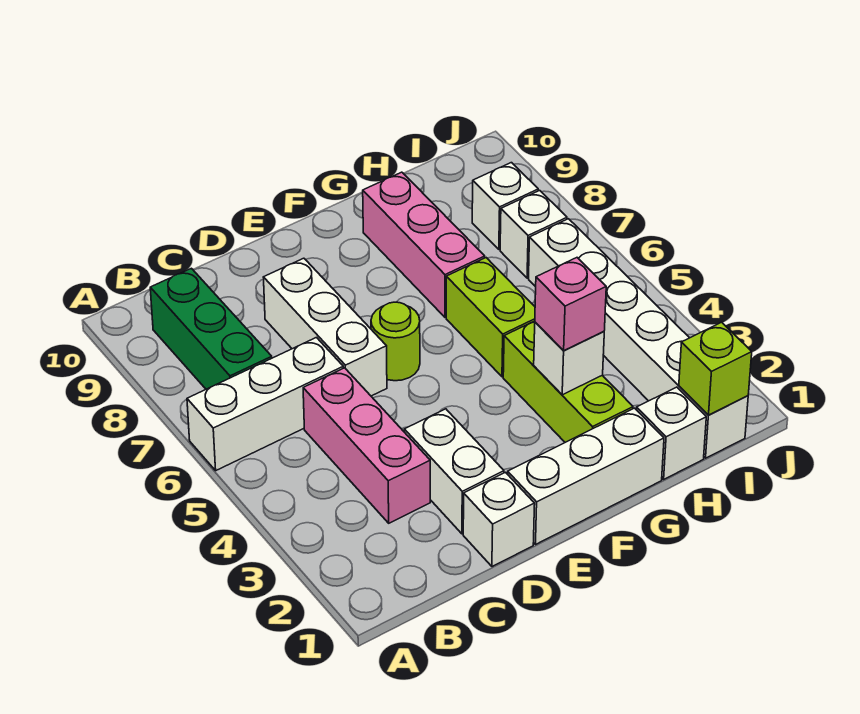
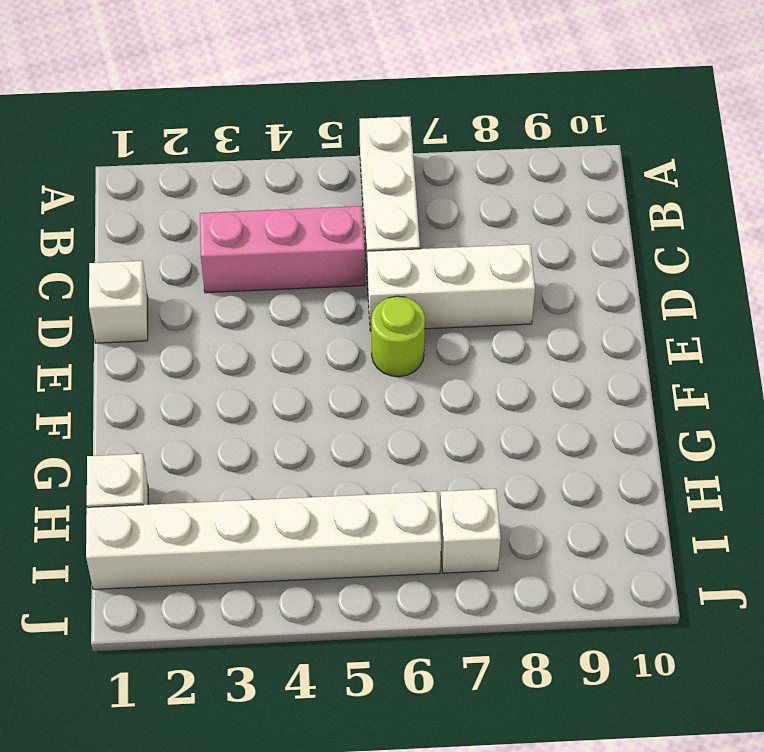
none -> green 1x3 brick [150,268,272,389]
none -> white 1x2 brick [404,409,504,534]
none -> white 1x3 brick [508,408,664,544]

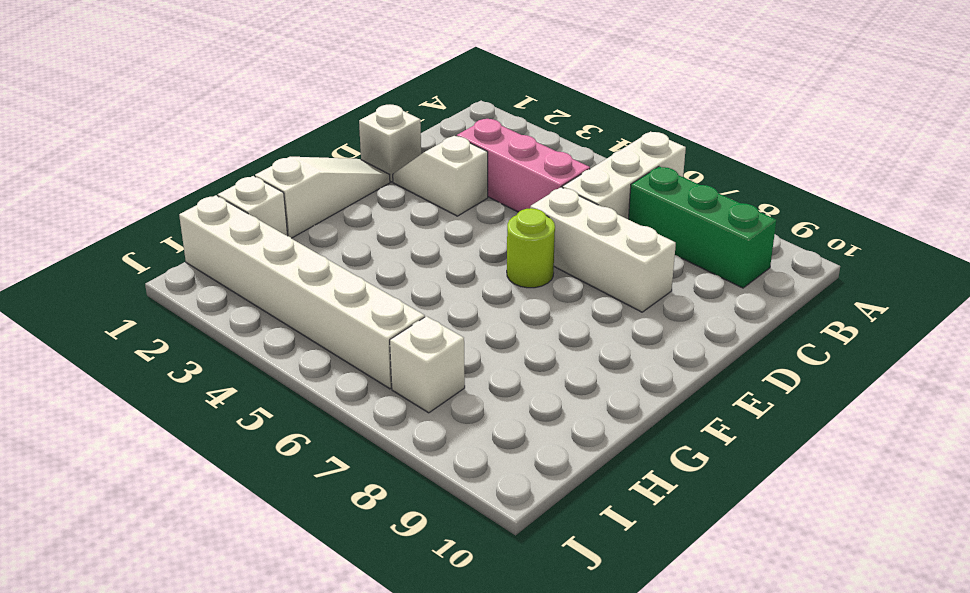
white 1x2 slope [393,136,488,216] -> white 1x2 brick [404,409,504,534]
white 1x3 slope [255,157,390,238] -> white 1x3 brick [508,408,664,544]
none -> lime 1x3 brick [503,321,633,442]
none -> lime 1x2 brick [446,258,535,377]
none -> pink 1x3 brick [363,172,485,317]

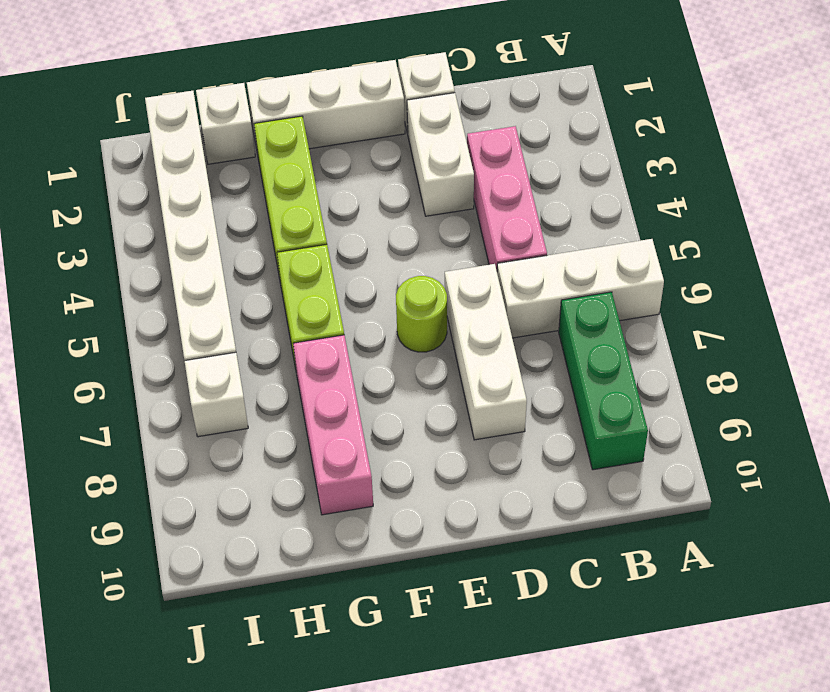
none -> white 1x1 brick [472,163,538,250]
none -> white 1x1 brick [534,322,604,395]
none -> lime 1x1 brick [679,322,752,415]

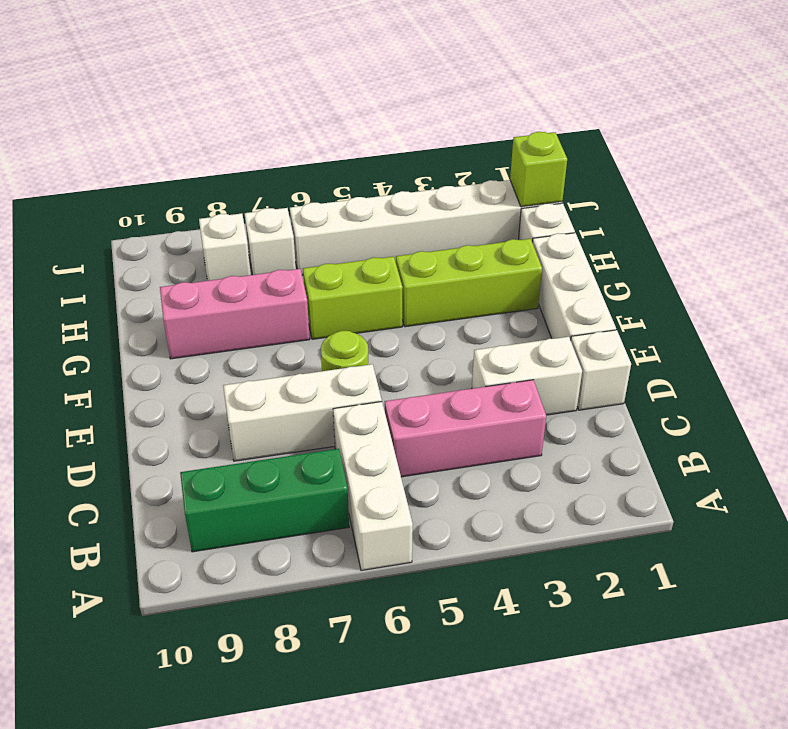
none -> white 1x1 brick [534,322,604,395]
none -> pink 1x1 brick [535,258,606,351]

